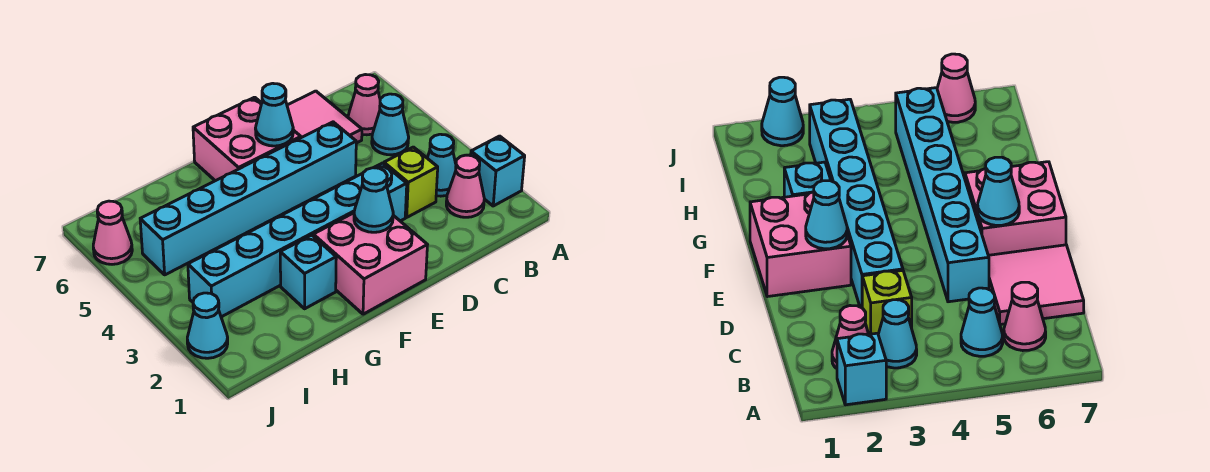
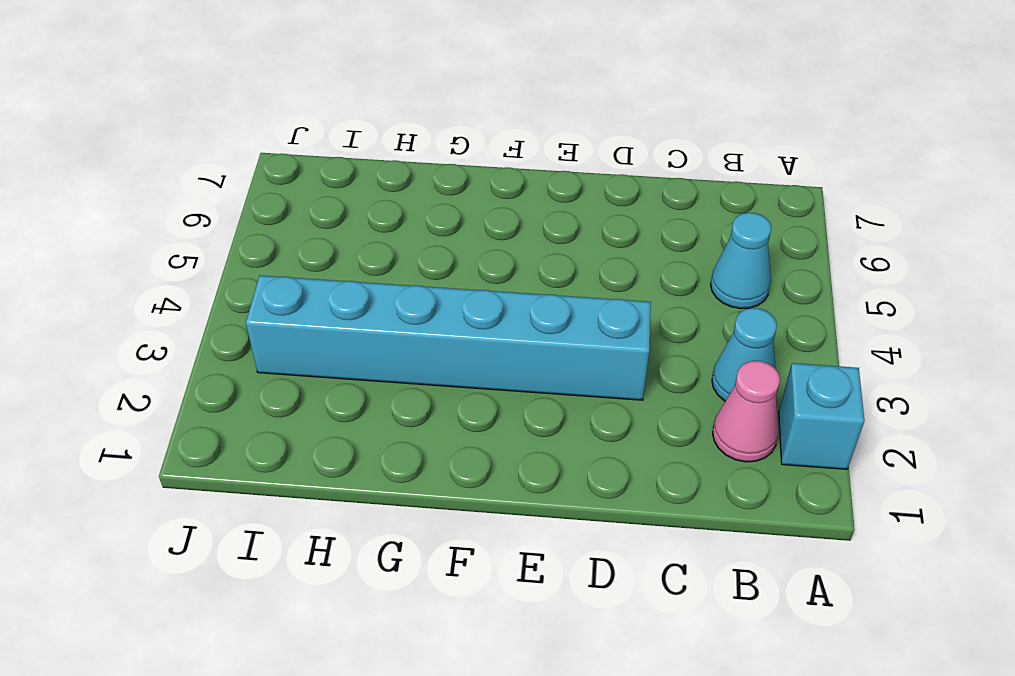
none -> pink 1x1 cone [348,75,380,135]
none -> lime 1x1 brick [384,147,438,217]
none -> pink 2x2 tile [287,91,362,143]

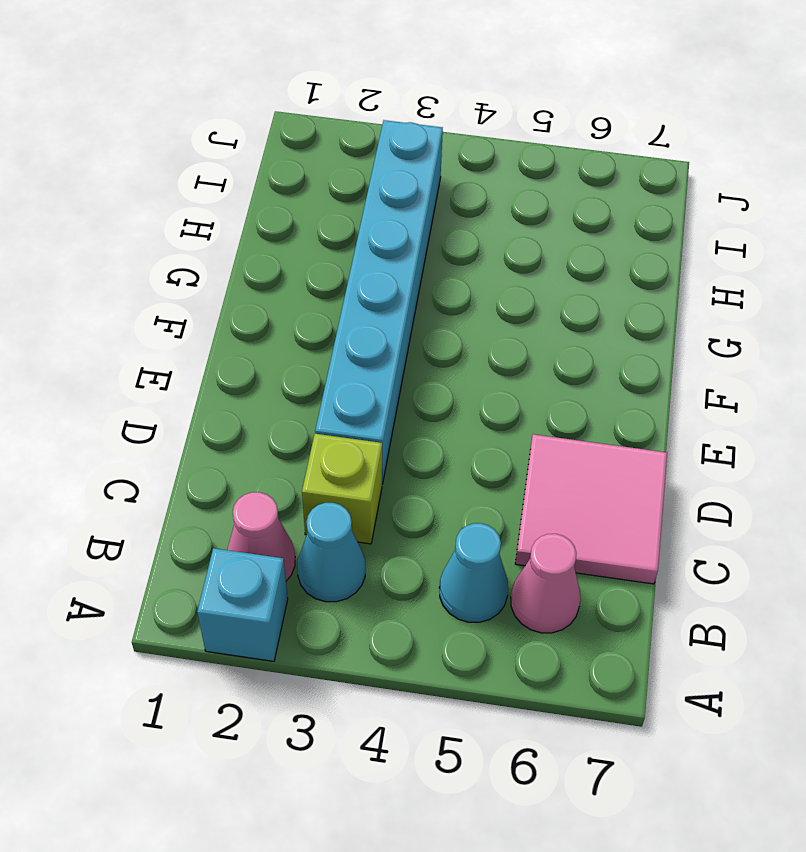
none -> cyan 1x6 brick [140,122,356,275]
none -> pink 2x2 brick [313,213,427,314]
none -> pink 2x2 brick [193,97,301,181]

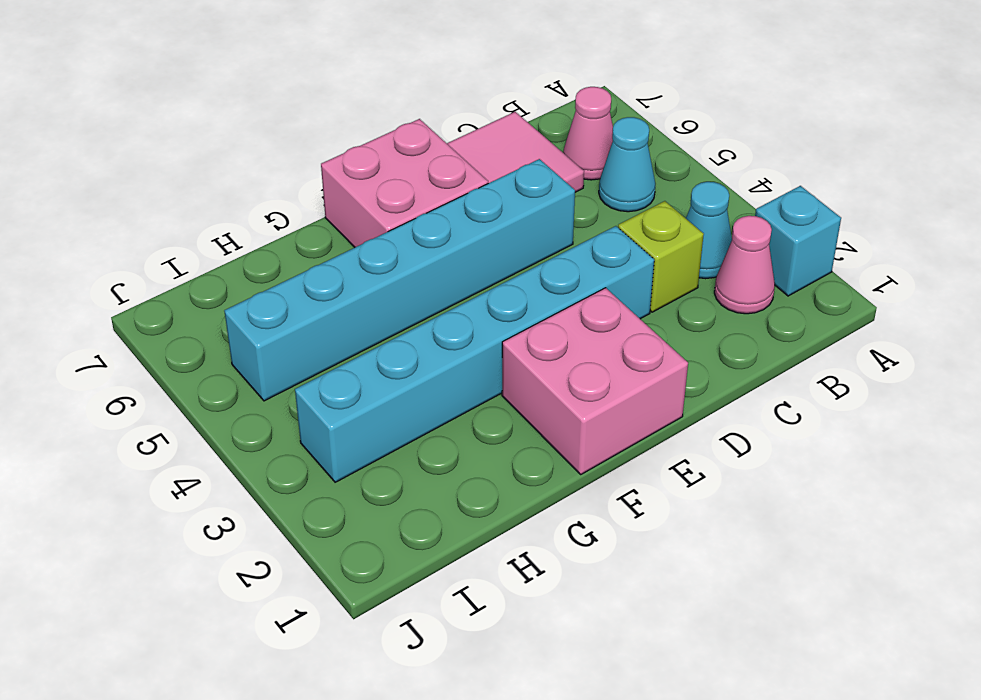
none -> cyan 1x1 brick [280,235,336,309]
none -> cyan 1x1 cone [187,293,228,358]
none -> pink 1x1 cone [93,201,132,264]

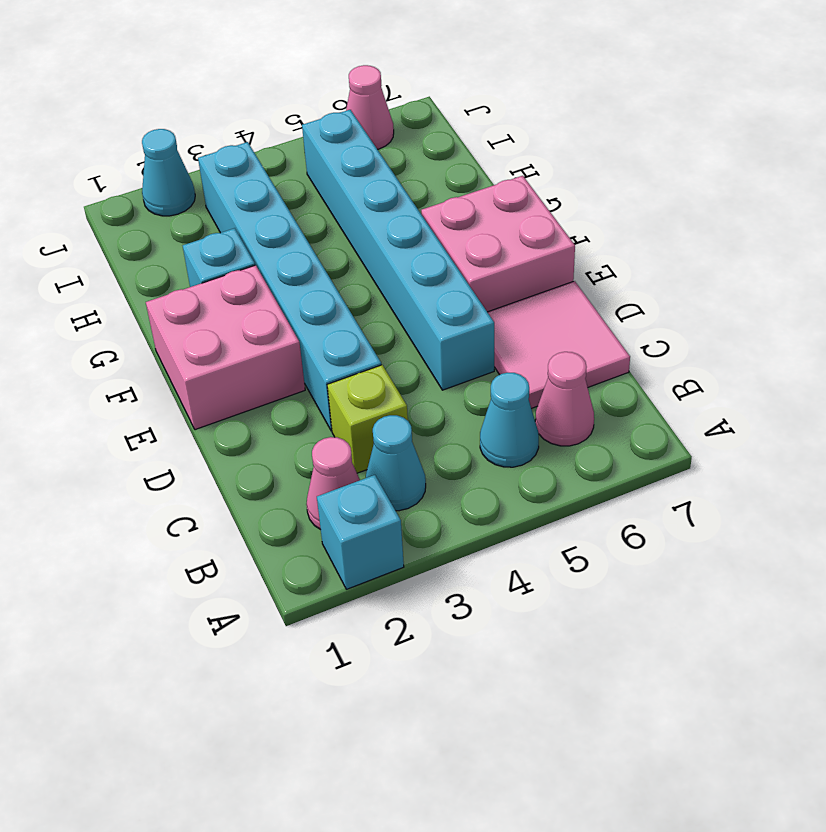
none -> cyan 1x1 cone [354,168,393,232]
none -> cyan 1x1 cone [255,83,293,146]

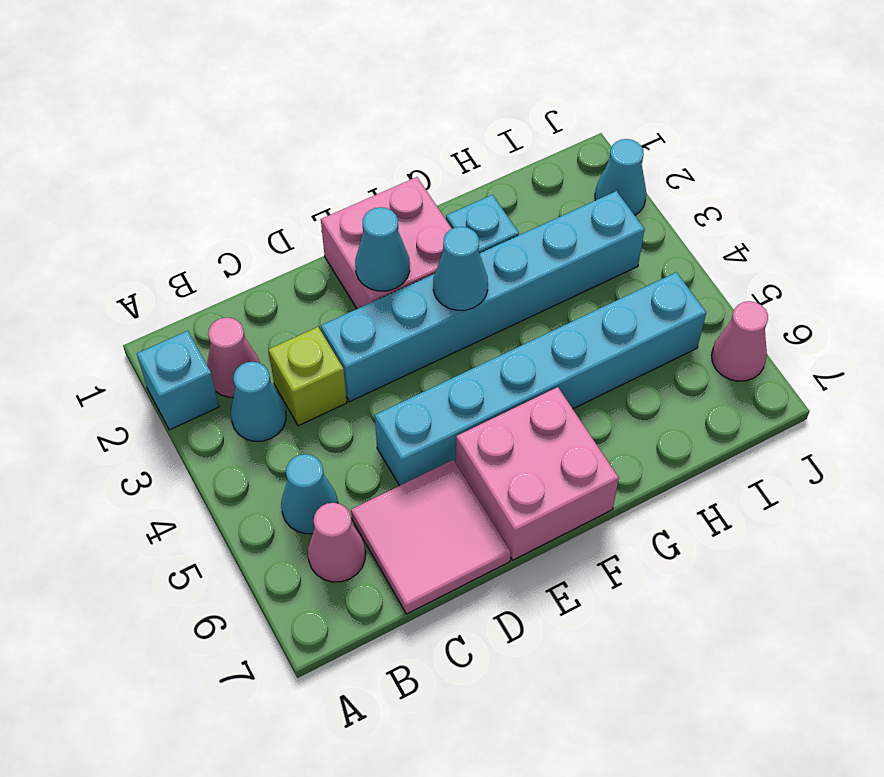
cyan 1x1 cone [433,227,488,310] -> cyan 1x1 cone moved to [255,83,293,146]

